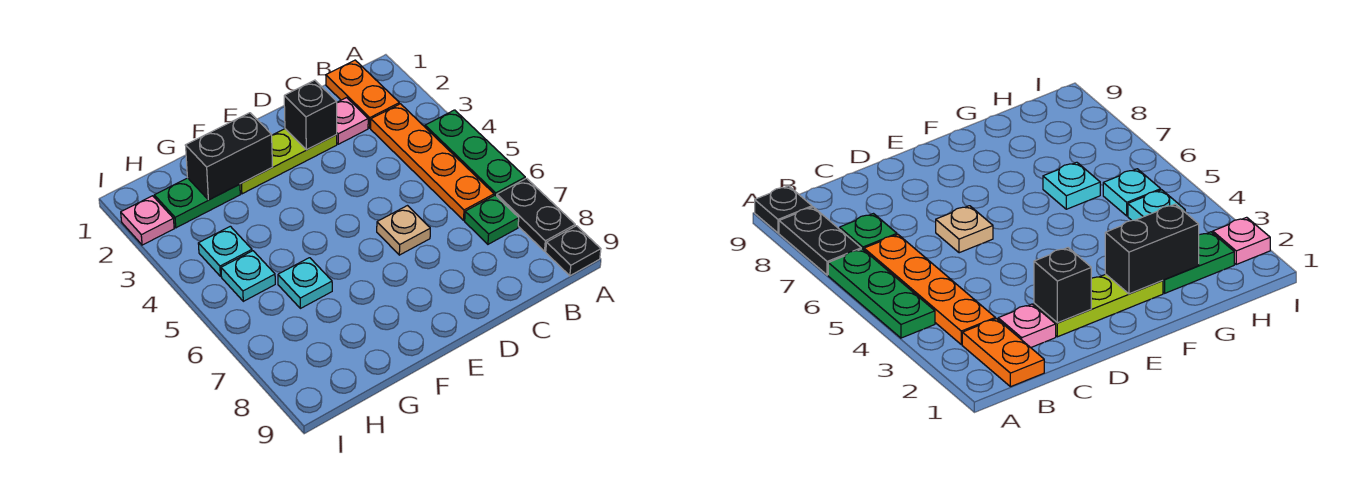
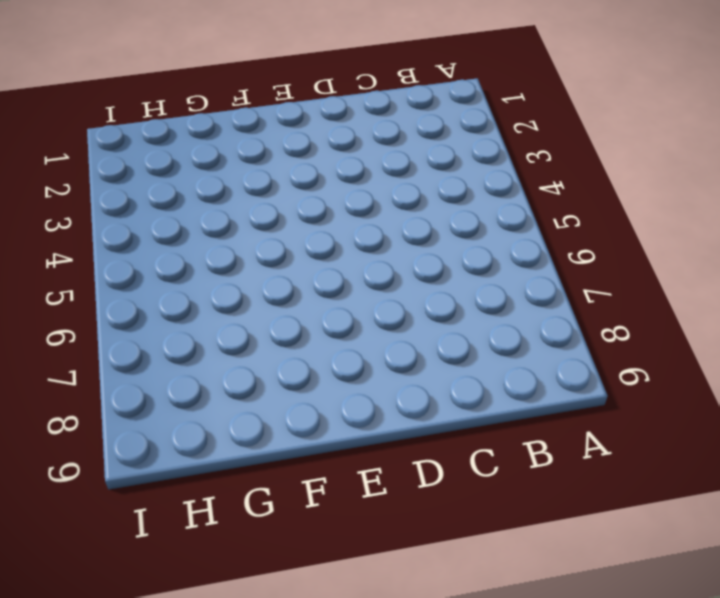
none -> green 1x3 plate [425,110,525,196]
none -> black 1x2 plate [497,178,575,251]
none -> black 1x1 plate [546,226,601,276]

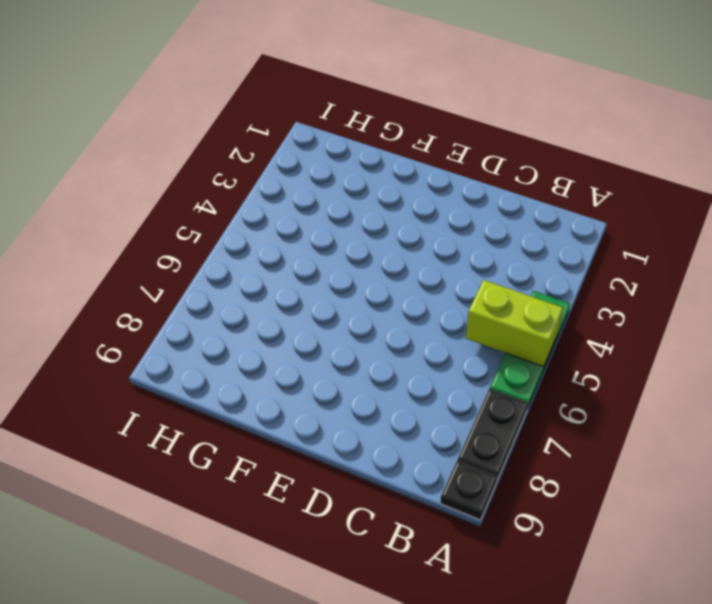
lime 1x2 brick [466,280,563,367] -> none
none -> orange 1x2 plate [326,60,399,128]
none -> orange 1x4 plate [371,104,494,220]
none -> green 1x1 plate [465,195,519,244]

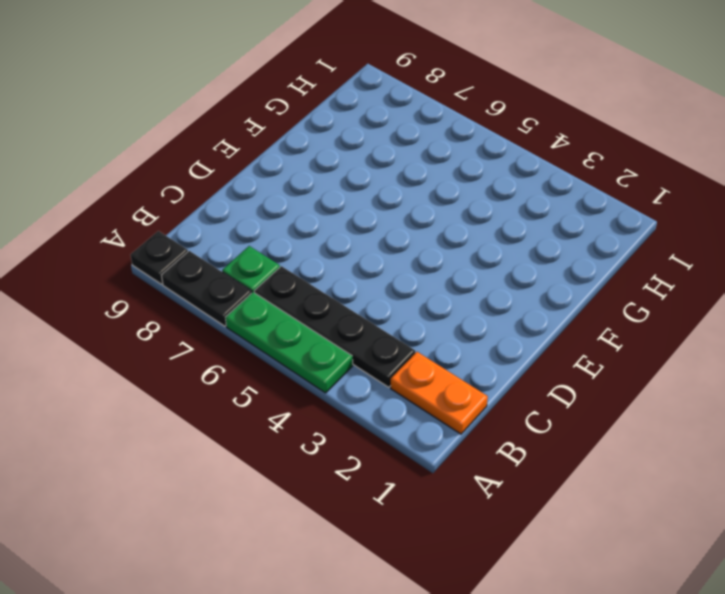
black 1x4 plate [254,266,415,387] -> orange 1x4 plate [371,104,494,220]
none -> pink 1x1 plate [336,98,368,144]
none -> lime 1x3 plate [240,129,337,194]
none -> tan 1x1 plate [377,206,430,255]

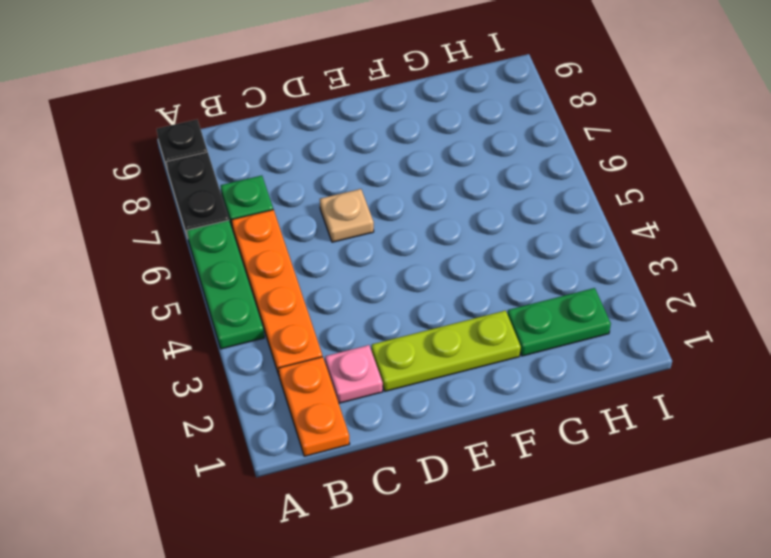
none -> cyan 1x1 plate [278,258,332,308]
none -> cyan 1x1 plate [198,226,252,276]
none -> cyan 1x1 plate [221,251,275,301]

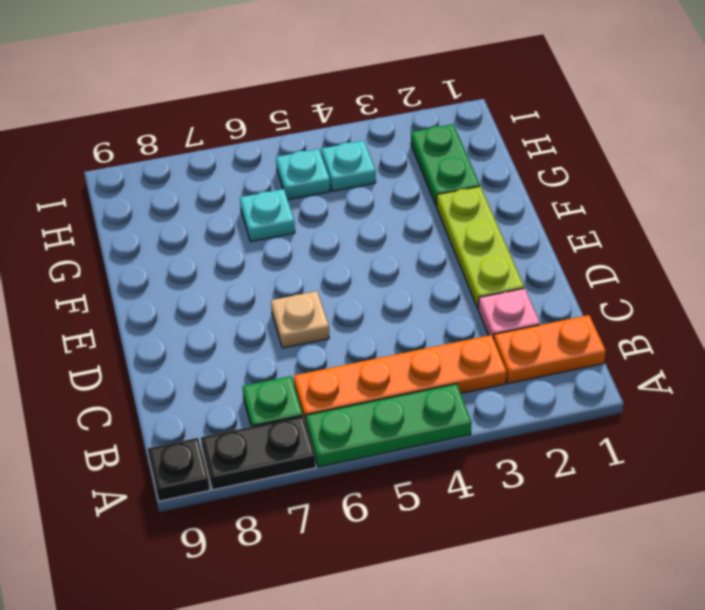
none -> pink 1x1 plate [121,196,174,245]
none -> black 1x1 brick [284,80,337,150]
none -> black 1x2 brick [185,113,273,200]

